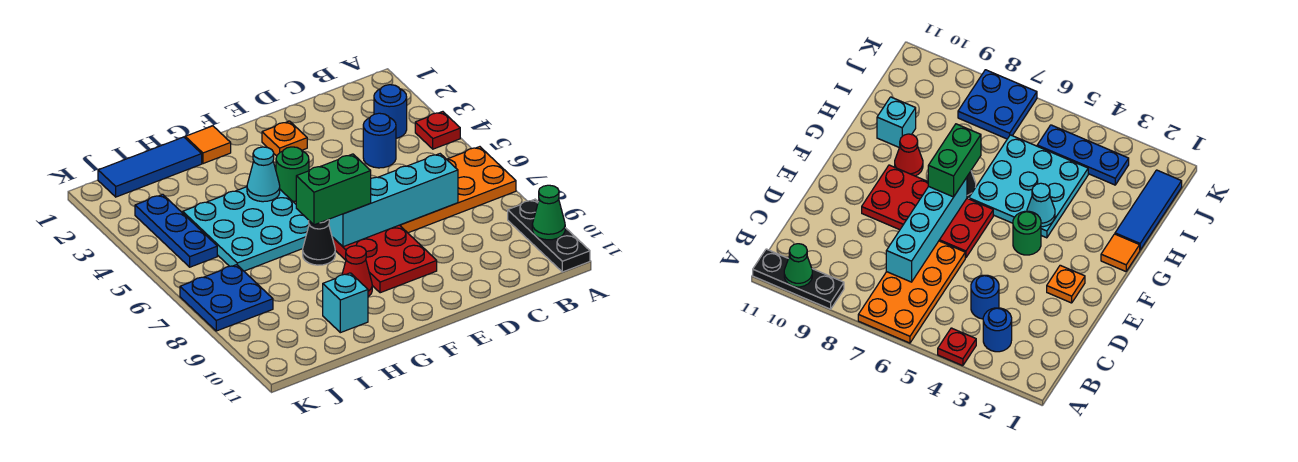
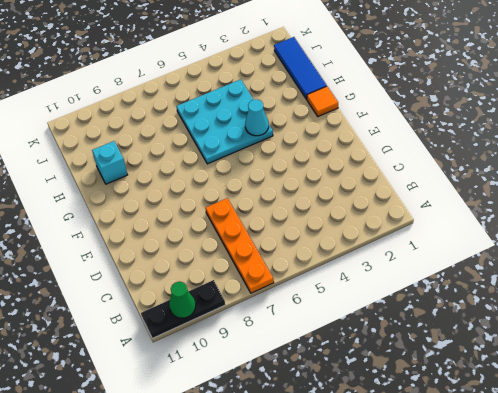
orange 1x4 plate [206,198,274,293] -> orange 2x4 plate [400,147,516,233]
none -> red 1x1 plate [415,112,460,149]
none -> blue 1x1 round brick [374,85,407,138]
none -> blue 1x1 round brick [363,113,396,168]

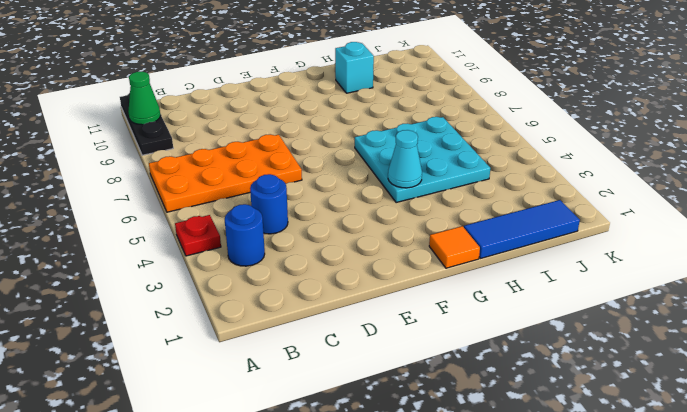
none -> orange 1x1 plate [262,121,307,156]
none -> red 2x4 plate [332,225,437,293]
none -> green 1x1 round brick [276,147,309,201]

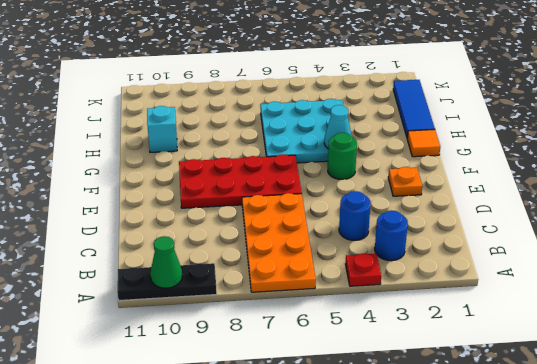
none -> black 1x1 cone [303,219,335,265]
none -> red 1x1 cone [342,246,372,297]
none -> blue 1x3 plate [135,194,217,267]

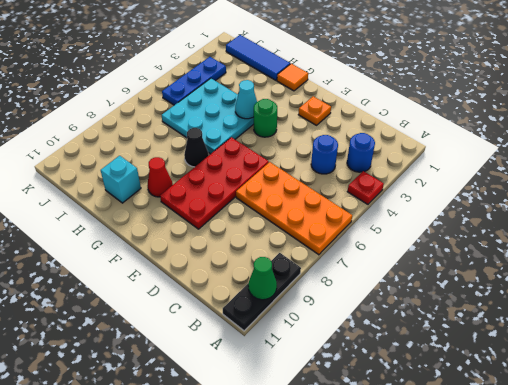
none -> blue 2x2 plate [180,265,273,331]
none -> cyan 1x4 brick [329,154,458,247]
none -> green 1x2 brick [296,154,371,225]

